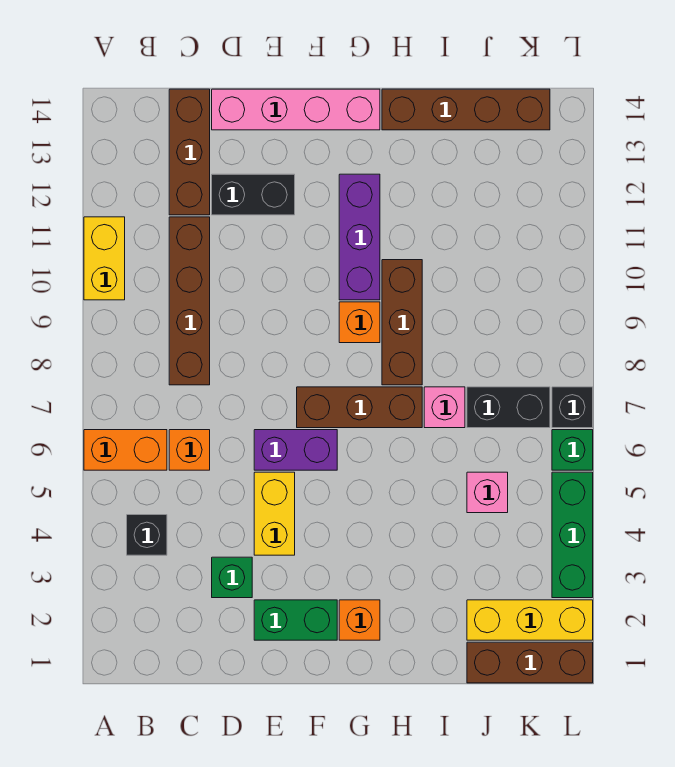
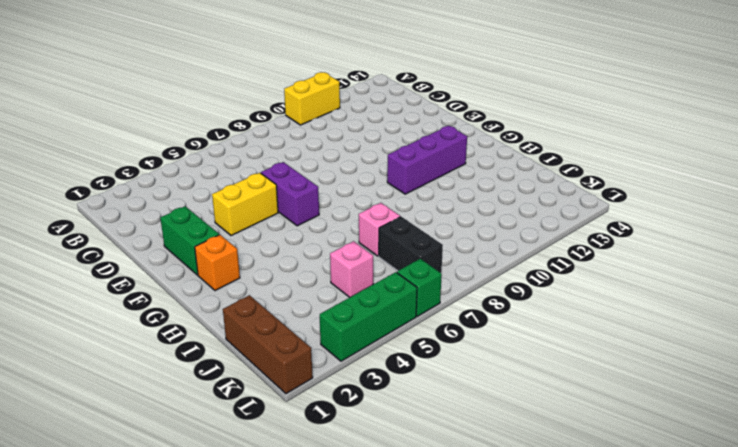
none -> orange 1x2 brick [84,430,167,470]
none -> black 1x1 brick [127,515,167,555]
none -> orange 1x1 brick [169,430,210,470]

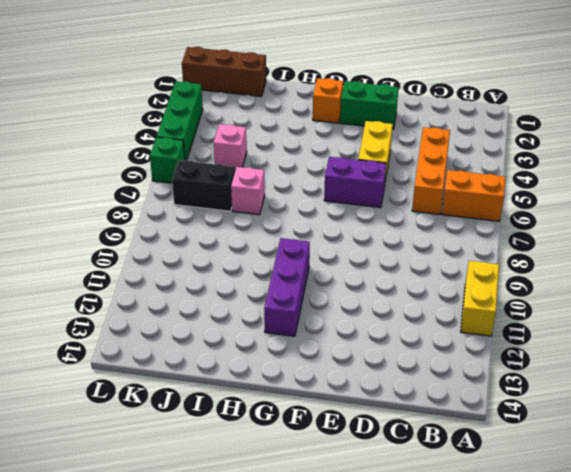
orange 1x3 brick [412,127,450,214] -> orange 1x1 brick [169,430,210,470]
none -> black 1x1 brick [127,515,167,555]
none -> brown 1x4 brick [169,217,210,385]
none -> brown 1x3 brick [169,89,210,215]

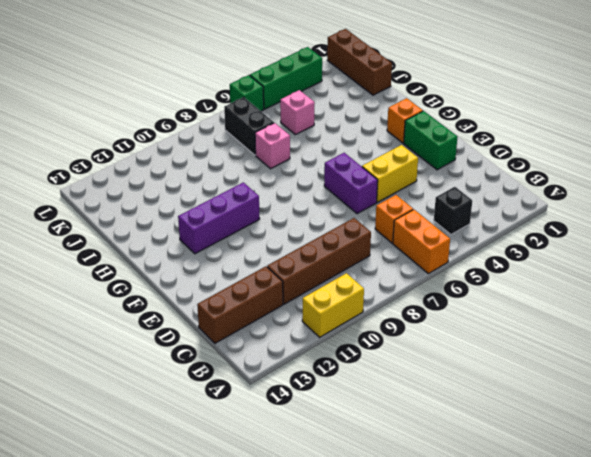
none -> green 1x1 brick [212,557,252,598]
none -> black 1x2 brick [212,174,295,215]
none -> pink 1x4 brick [212,89,380,130]

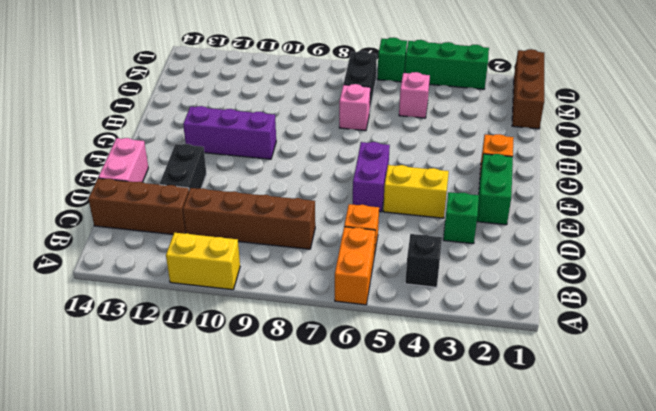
pink 1x2 brick [98,138,148,182] -> pink 1x4 brick [212,89,380,130]
none -> brown 1x3 brick [297,387,422,428]
none -> orange 1x1 brick [339,302,380,343]
none -> brown 1x3 brick [382,260,422,385]

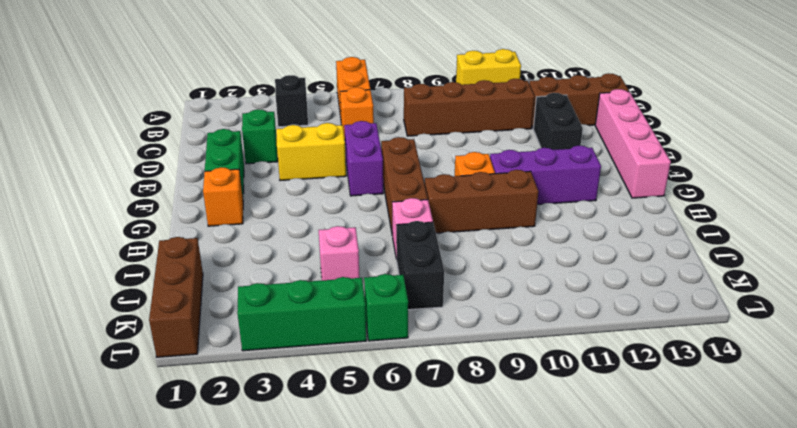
none -> brown 1x4 brick [382,89,550,130]
none -> yellow 1x3 brick [467,600,593,640]
none -> black 1x1 brick [552,387,593,428]

